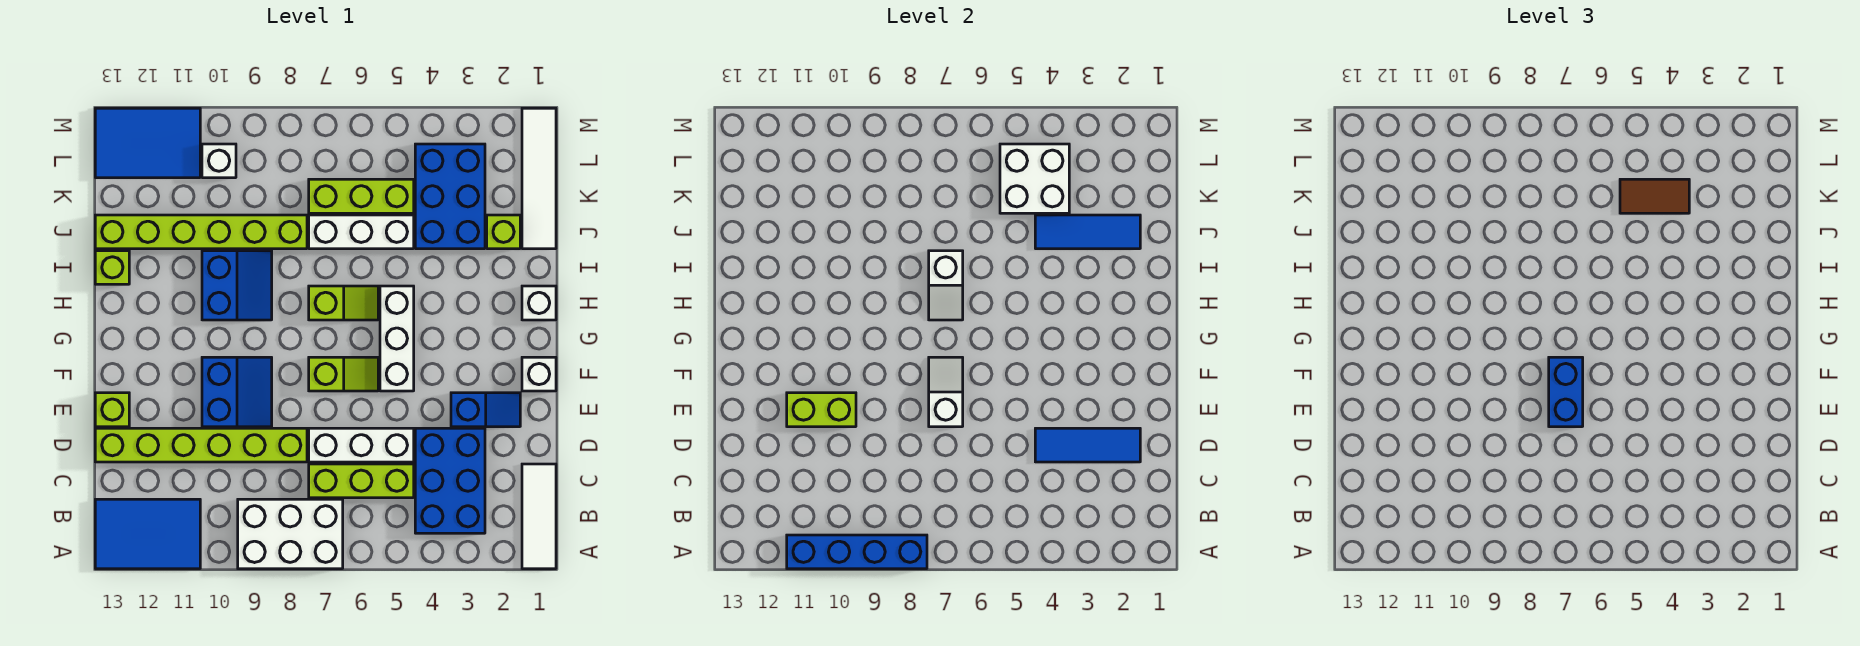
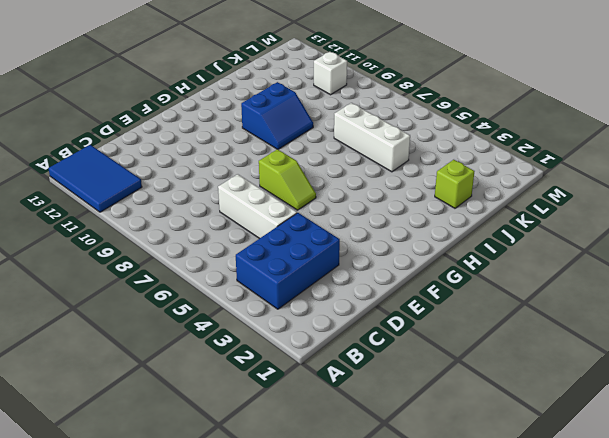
none -> white 1x3 tile [522,464,556,569]
none -> white 2x3 brick [238,499,343,569]
none -> lime 1x3 brick [309,464,414,498]
none -> lime 1x6 brick [95,428,307,462]

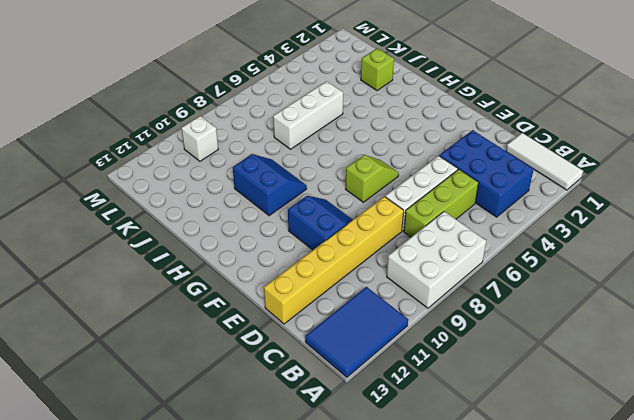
yellow 1x6 brick [264,197,404,324] -> lime 1x6 brick [95,428,307,462]
none -> blue 1x2 slope [451,393,520,427]
none -> lime 1x1 brick [95,393,129,427]
none -> white 1x1 brick [522,357,556,391]
none -> white 1x3 brick [380,286,414,391]

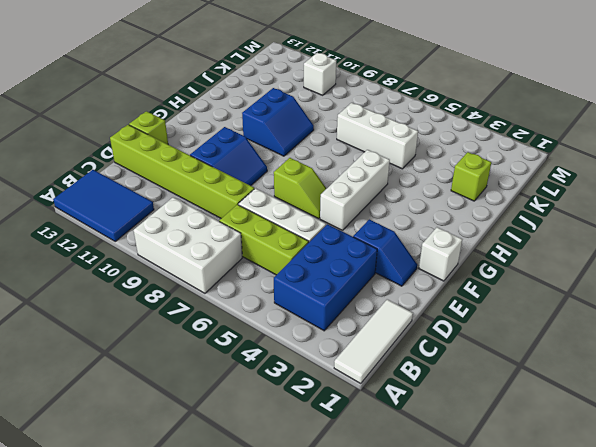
none -> white 1x1 brick [522,286,556,320]
none -> lime 1x2 slope [309,286,378,320]
none -> lime 1x1 brick [95,251,129,284]
none -> white 1x4 tile [522,108,556,249]

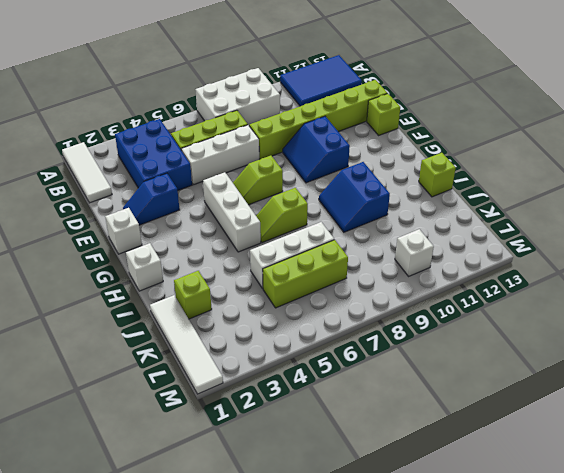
none -> blue 2x3 brick [415,144,485,249]
none -> lime 1x6 brick [95,215,307,249]
none -> blue 2x3 tile [95,108,200,178]
none -> blue 1x4 brick [787,535,927,569]

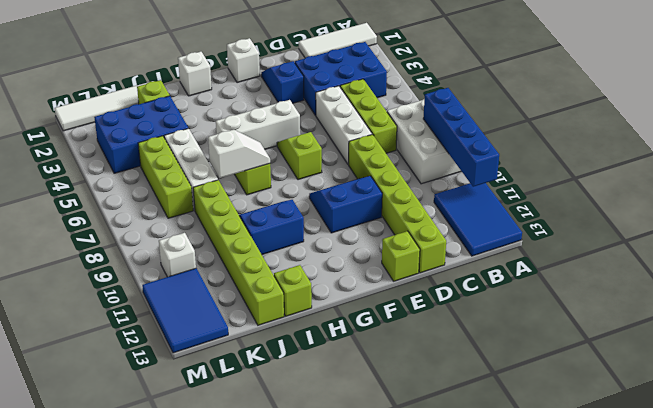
none -> blue 1x3 tile [1035,428,1140,462]
none -> white 1x2 slope [929,357,963,427]
none -> lime 1x2 brick [787,393,856,427]
none -> blue 1x3 tile [1035,215,1140,249]

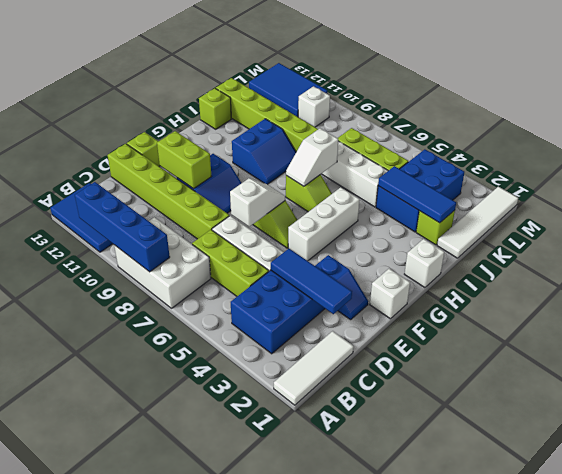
none -> white 2x2 brick [1000,144,1069,213]
none -> blue 1x2 brick [1549,357,1583,427]
none -> brown 1x2 tile [1620,179,1689,213]

